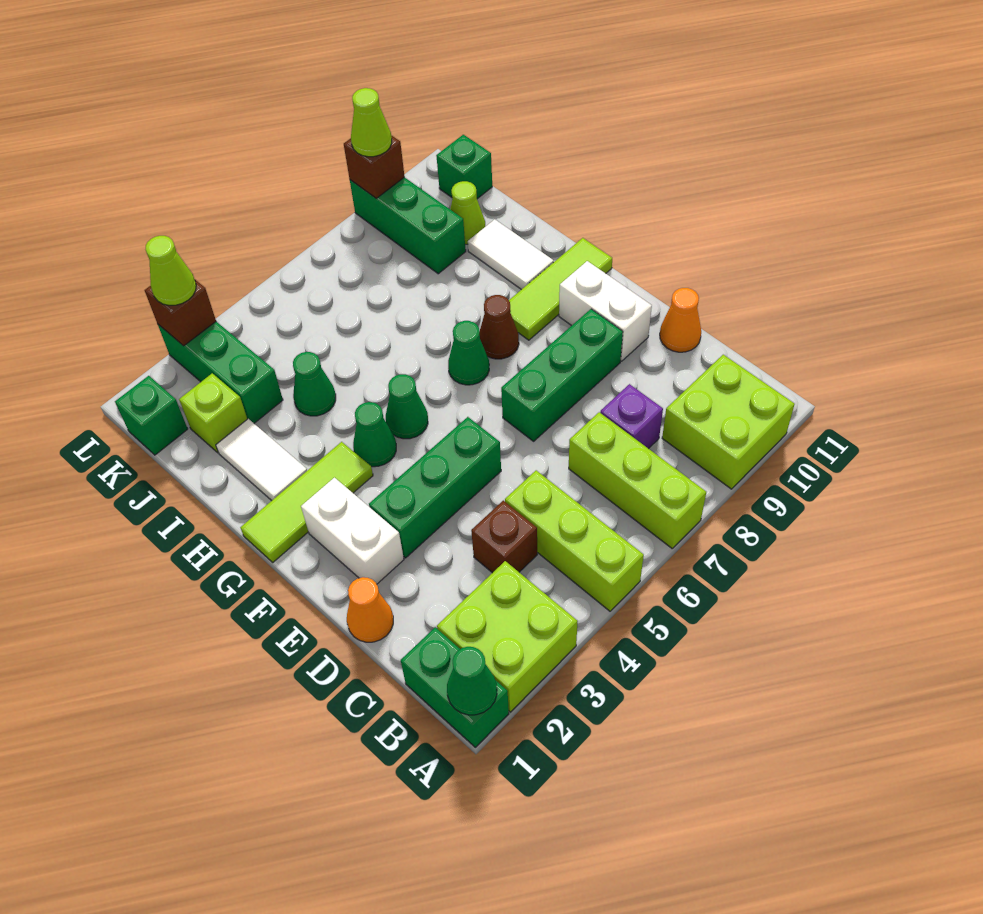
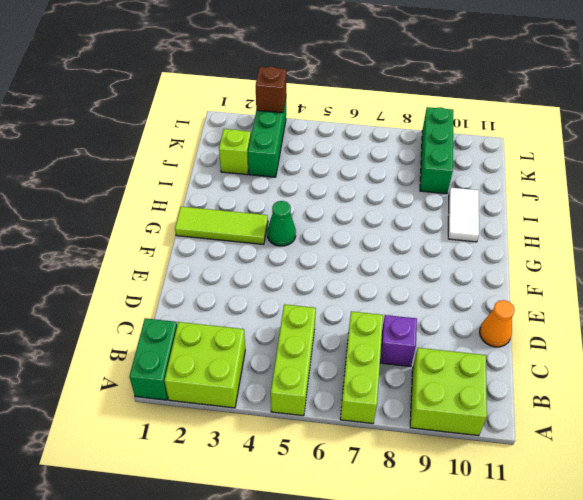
none -> brown 1x1 brick [471,501,537,573]
none -> orange 1x1 cone [347,577,393,642]
none -> white 1x2 brick [301,478,404,584]
none -> green 1x3 brick [369,417,501,558]

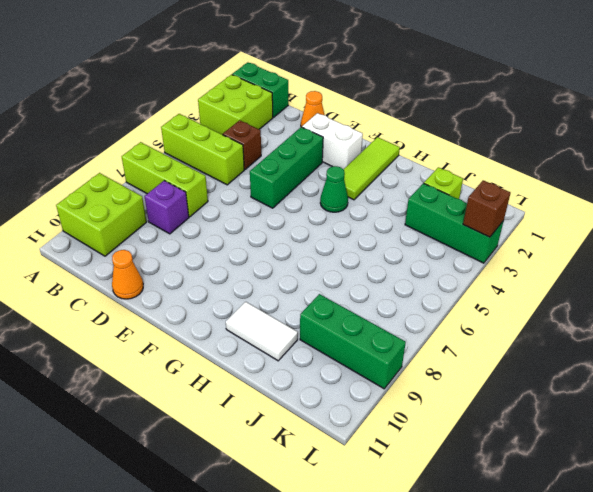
none -> green 1x3 brick [501,309,623,441]
none -> white 1x2 brick [559,261,652,361]
none -> green 1x1 cone [386,374,428,439]
none -> green 1x1 cone [448,321,489,385]

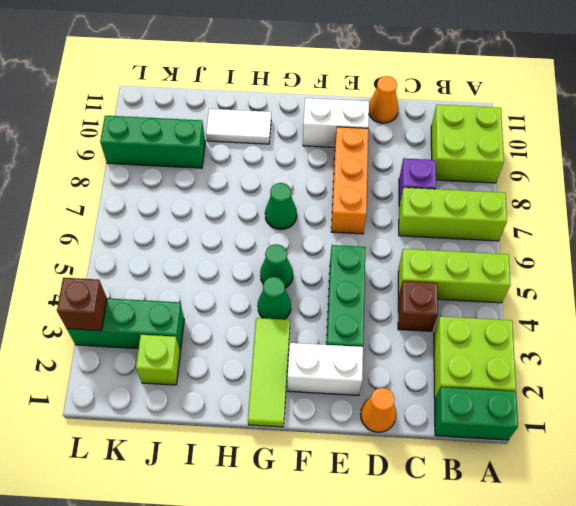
orange 1x3 brick [331,127,368,234] -> green 1x3 brick [501,309,623,441]
none -> brown 1x1 cone [480,295,519,359]
none -> lime 1x3 tile [509,238,612,340]
none -> white 1x2 tile [216,419,307,501]
none -> green 1x1 cone [293,352,336,416]

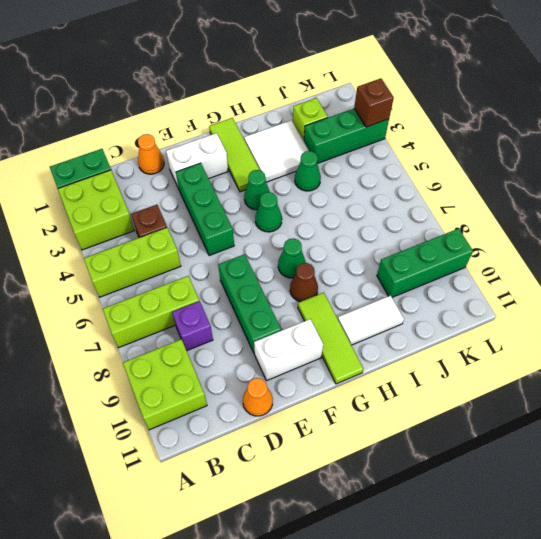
white 2x2 tile [244,120,309,182] -> white 1x2 tile [216,419,307,501]
none -> lime 1x1 cone [450,181,485,244]
none -> green 1x1 brick [115,376,188,455]
none -> green 1x1 brick [436,135,492,199]
none -> green 1x1 cone [447,647,497,715]

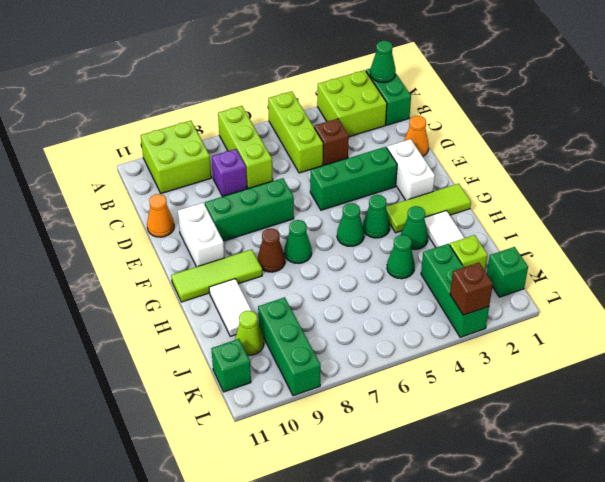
green 1x1 cone [401,206,428,250] -> none
none -> brown 1x1 brick [344,135,405,198]
none -> lime 1x1 cone [146,236,196,305]
none -> lime 1x1 cone [351,88,392,157]

